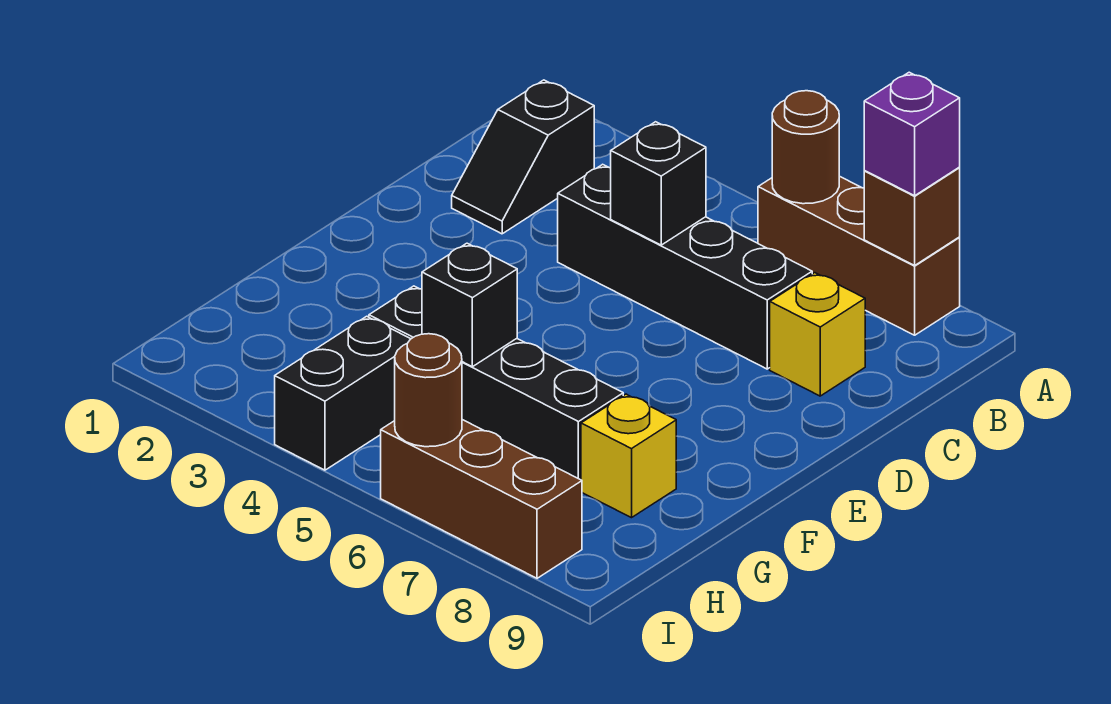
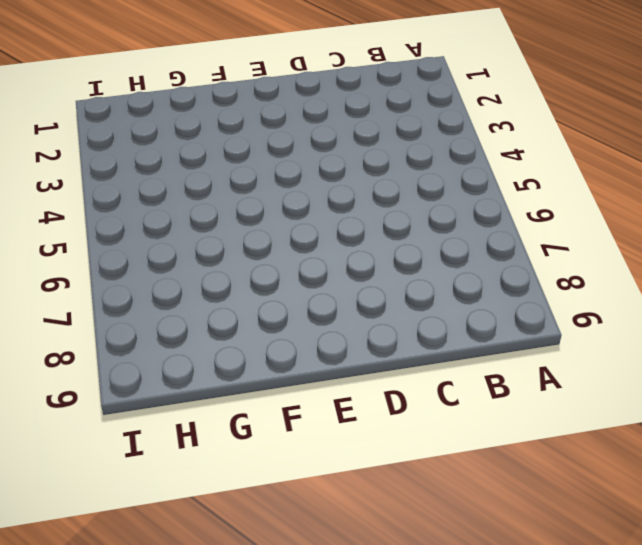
none -> brown 1x3 brick [758,176,960,335]
none -> black 1x2 slope [452,80,594,234]
none -> black 1x4 brick [558,164,812,369]

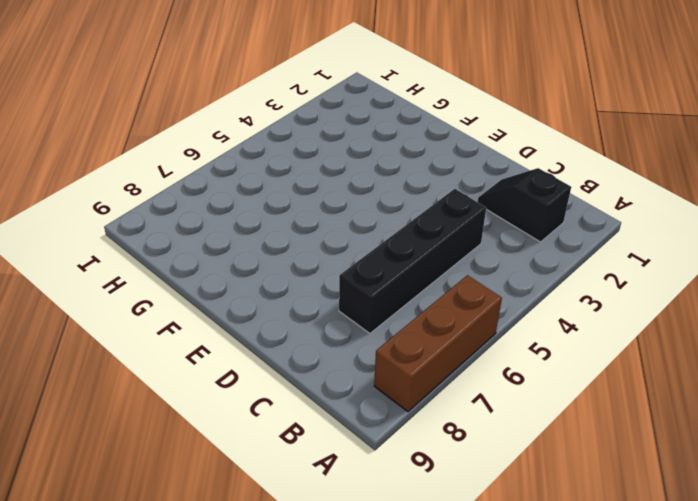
none -> yellow 1x1 brick [770,273,865,396]
none -> black 1x4 brick [369,286,623,480]
none -> yellow 1x1 brick [581,394,676,518]

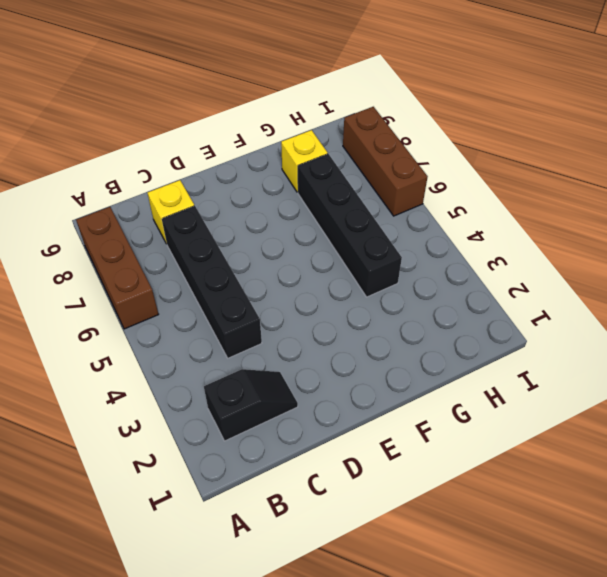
none -> black 1x2 brick [275,316,410,470]
none -> brown 1x1 round brick [772,91,839,204]
none -> brown 1x1 brick [864,168,960,265]

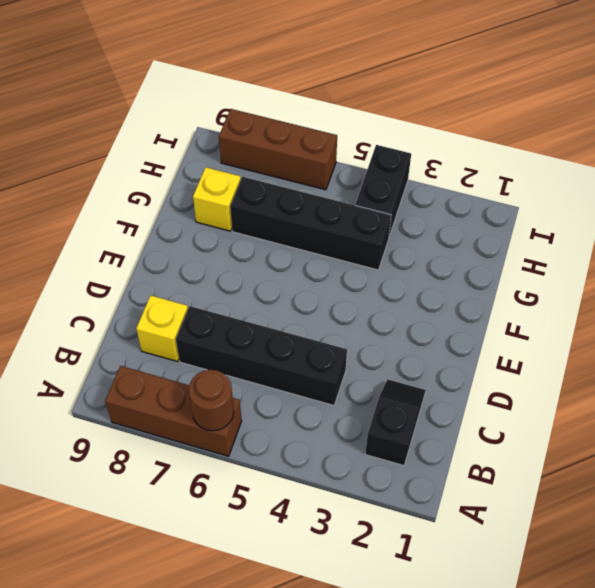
none -> brown 1x1 brick [864,168,960,265]
none -> black 1x1 brick [611,122,706,245]
none -> black 1x1 brick [422,243,517,367]

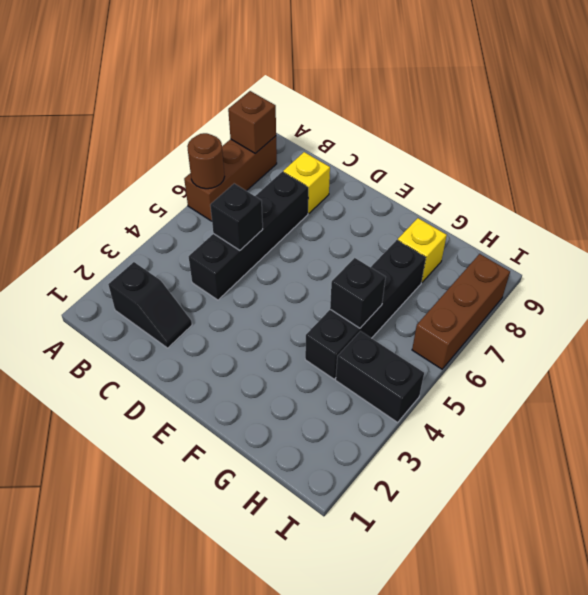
none -> brown 1x1 round brick [395,334,462,447]
none -> purple 1x1 brick [864,72,960,196]

